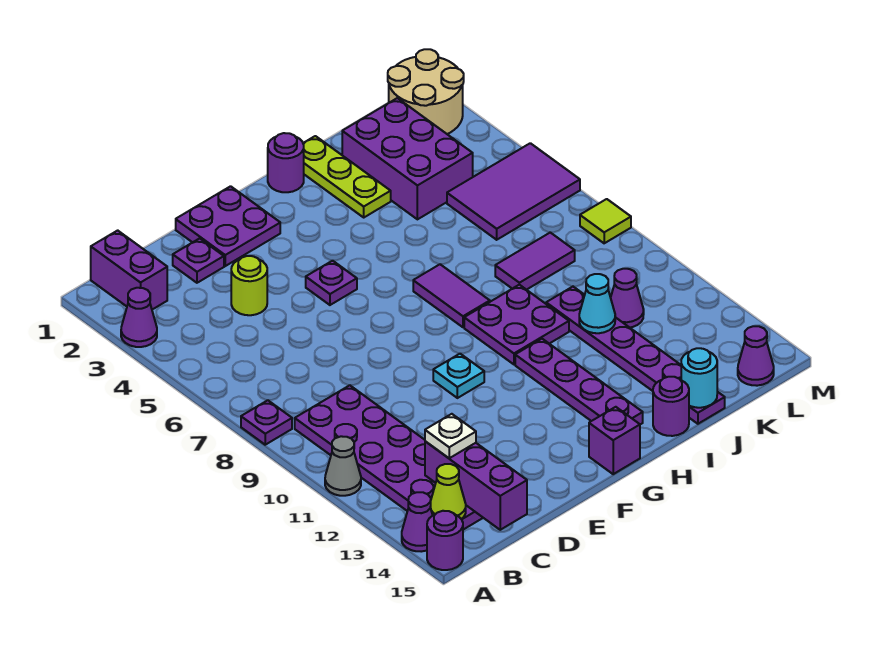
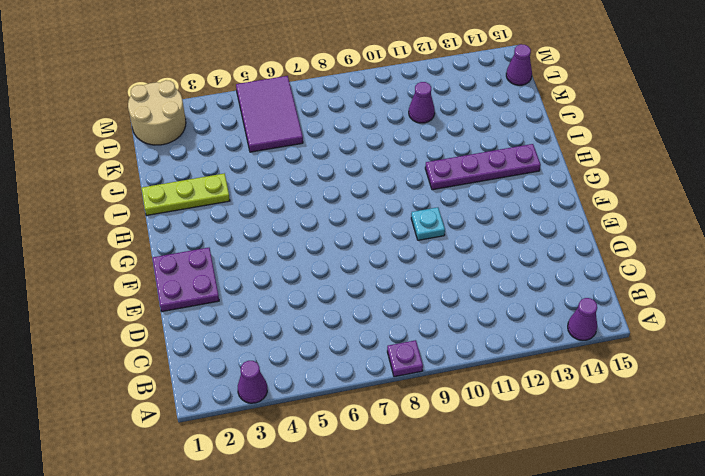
none -> grey 1x1 cone [325,436,361,496]
none -> purple 1x1 round brick [427,511,463,570]
none -> purple 1x2 brick [91,230,167,310]
none -> purple 2x6 plate [295,385,483,530]

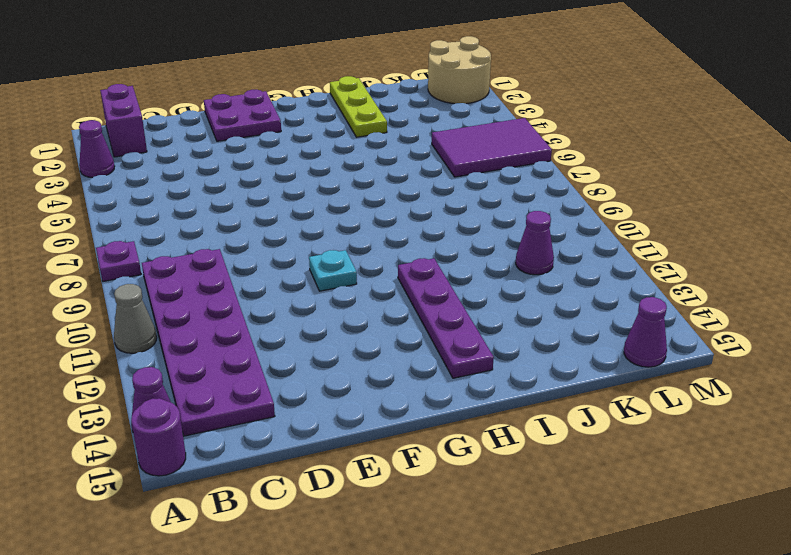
none -> purple 1x1 plate [173,238,224,283]
none -> lime 1x1 round brick [231,256,267,315]
none -> purple 1x1 plate [306,261,357,305]
none -> purple 1x1 brick [589,407,640,474]

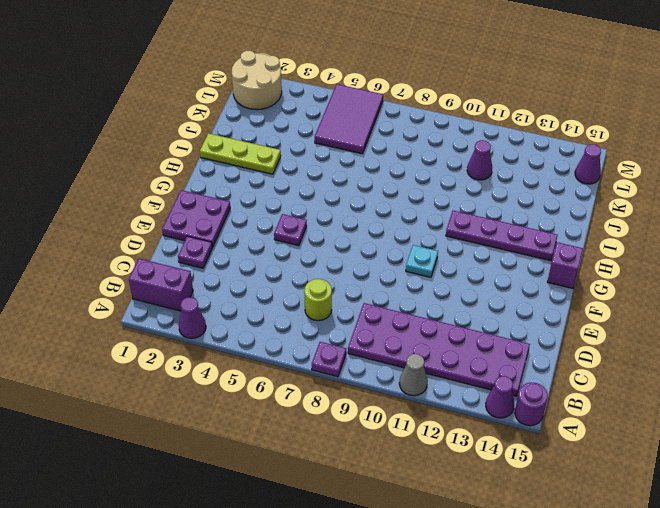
lime 1x1 round brick [304,279,332,321] -> lime 1x1 round brick moved to [231,256,267,315]
none -> purple 1x1 round brick [268,133,304,192]
none -> purple 1x2 tile [413,264,490,327]
none -> purple 2x2 plate [464,285,569,364]
none -> purple 1x1 round brick [653,377,689,436]

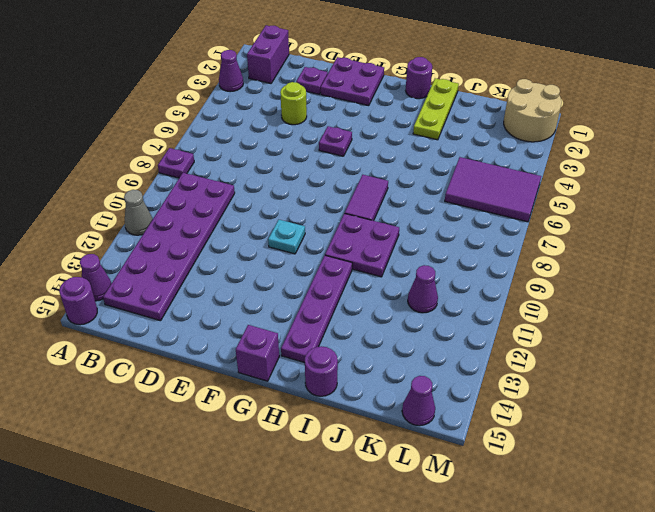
none -> purple 2x3 brick [342,98,473,219]
none -> purple 1x2 tile [495,232,575,290]
none -> purple 1x6 plate [546,287,725,424]
none -> lime 1x1 tile [580,199,631,243]

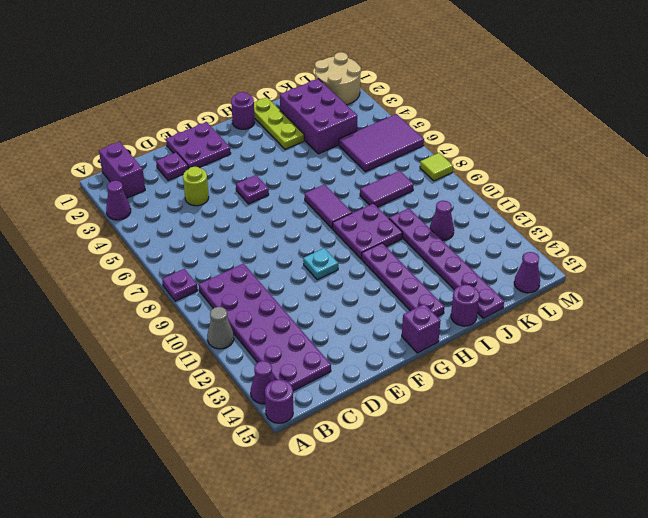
none -> lime 1x1 cone [430,464,466,519]
none -> purple 1x3 brick [425,441,527,530]
none -> cyan 1x1 cone [579,274,615,333]
none -> cyan 1x1 round brick [681,348,717,408]

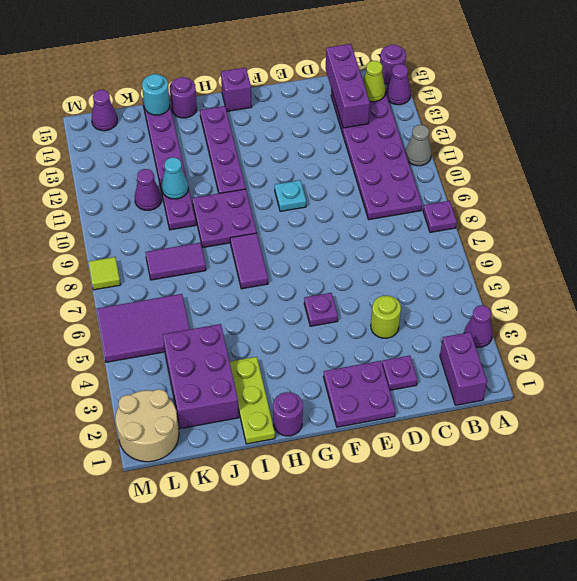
none -> white 1x1 plate [425,414,476,458]

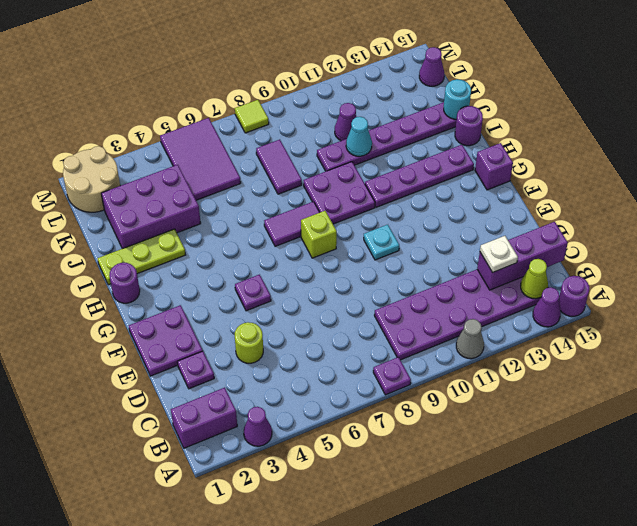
lime 1x1 brick [301,211,337,258] -> none

